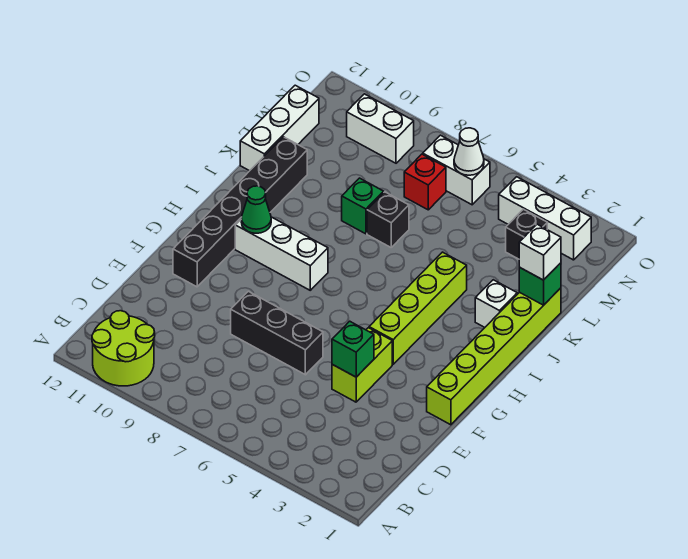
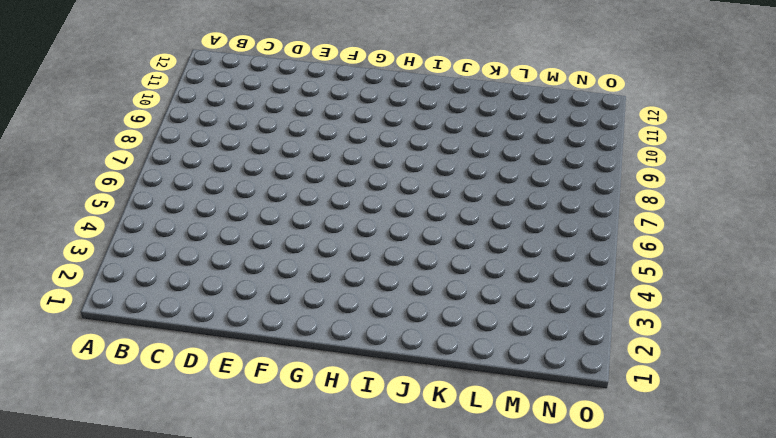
none -> lime 2x2 round brick [92,311,155,386]
none -> lime 1x2 brick [332,328,392,402]
none -> black 1x3 brick [231,291,323,375]

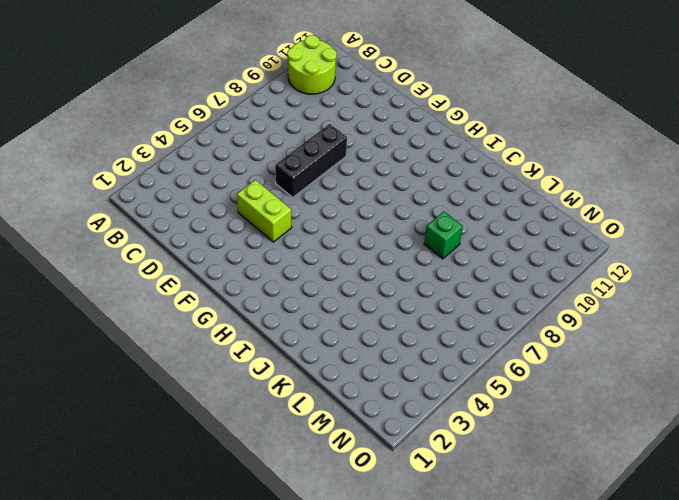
none -> lime 1x6 brick [427,288,561,425]
none -> black 1x6 brick [173,137,307,287]
none -> lime 1x4 brick [369,252,467,364]

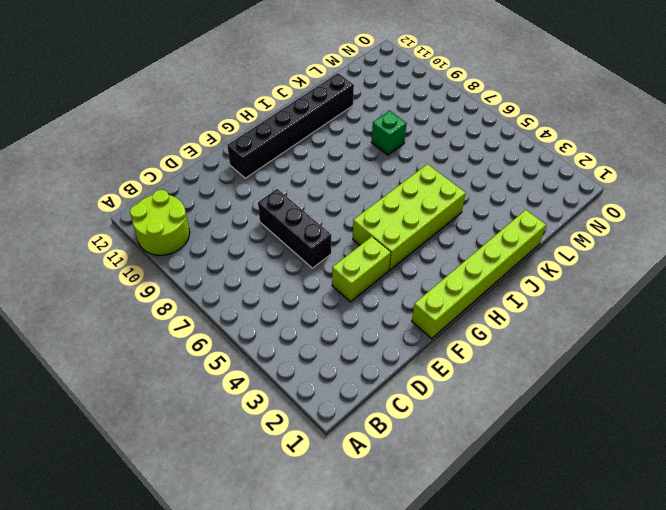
lime 2x4 brick [353,164,466,270] -> lime 1x4 brick [369,252,467,364]
none -> white 1x3 brick [235,217,328,290]
none -> white 1x1 brick [475,280,517,327]
none -> black 1x1 brick [367,192,409,247]

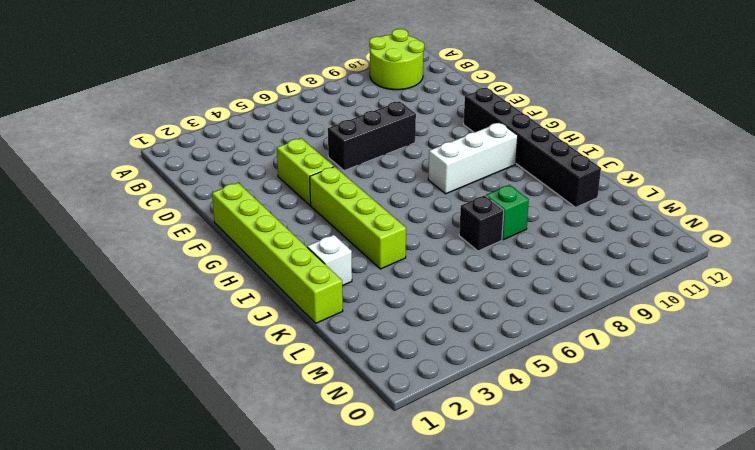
none -> white 1x3 brick [240,85,319,171]
none -> black 1x1 brick [506,209,547,259]
none -> red 1x1 brick [404,154,446,210]

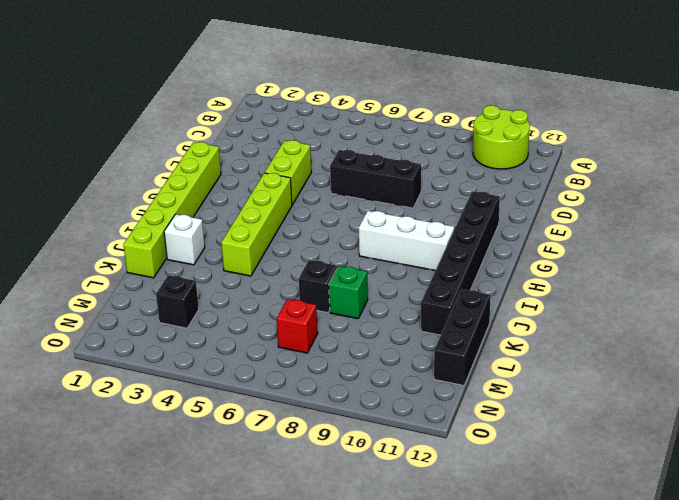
black 1x3 brick [434,289,491,386] -> white 1x3 brick [240,85,319,171]
none -> white 1x3 brick [499,177,591,260]
none -> white 1x2 brick [423,135,490,205]
none -> white 1x2 brick [347,94,414,163]

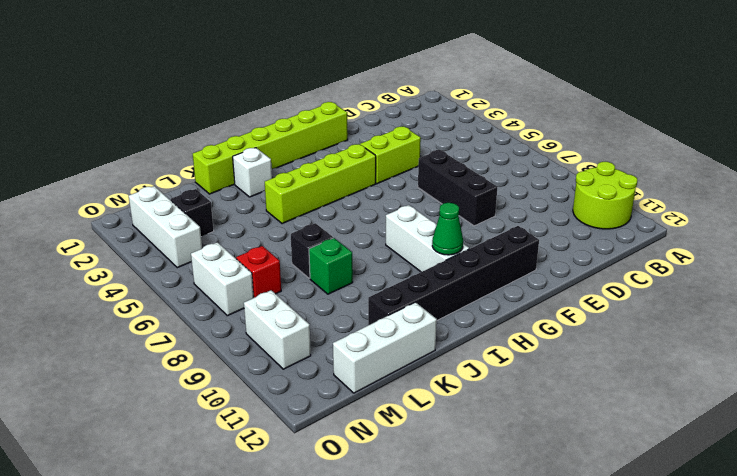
none -> green 1x1 brick [332,321,374,377]
none -> green 1x1 brick [519,263,561,305]
none -> white 1x1 cone [454,128,484,175]

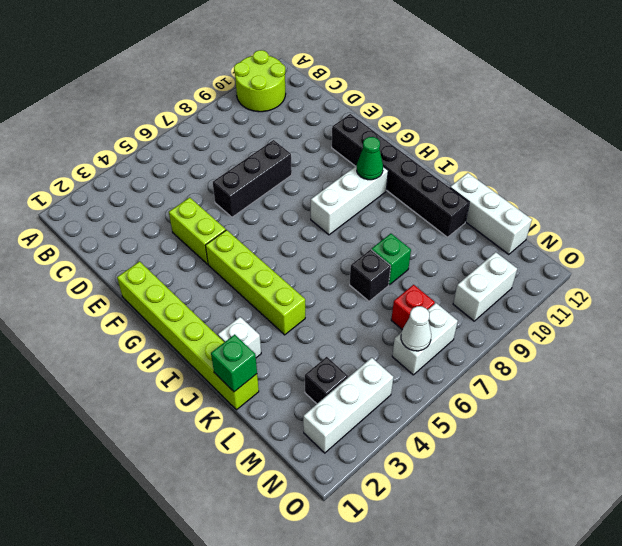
none -> green 1x1 brick [332,321,374,377]
none -> white 1x1 brick [519,224,561,280]

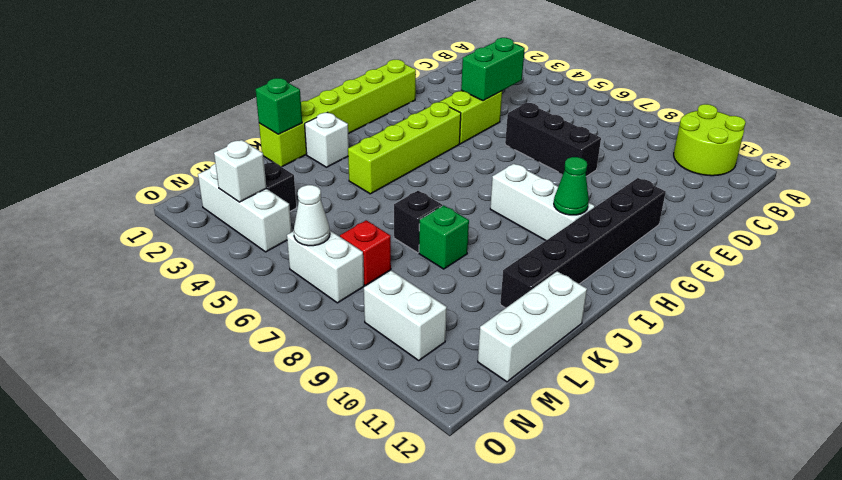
green 1x2 brick [461,38,525,101] -> green 1x1 brick [332,321,374,377]
white 1x1 brick [214,140,266,202] -> white 1x1 brick moved to [519,224,561,280]

